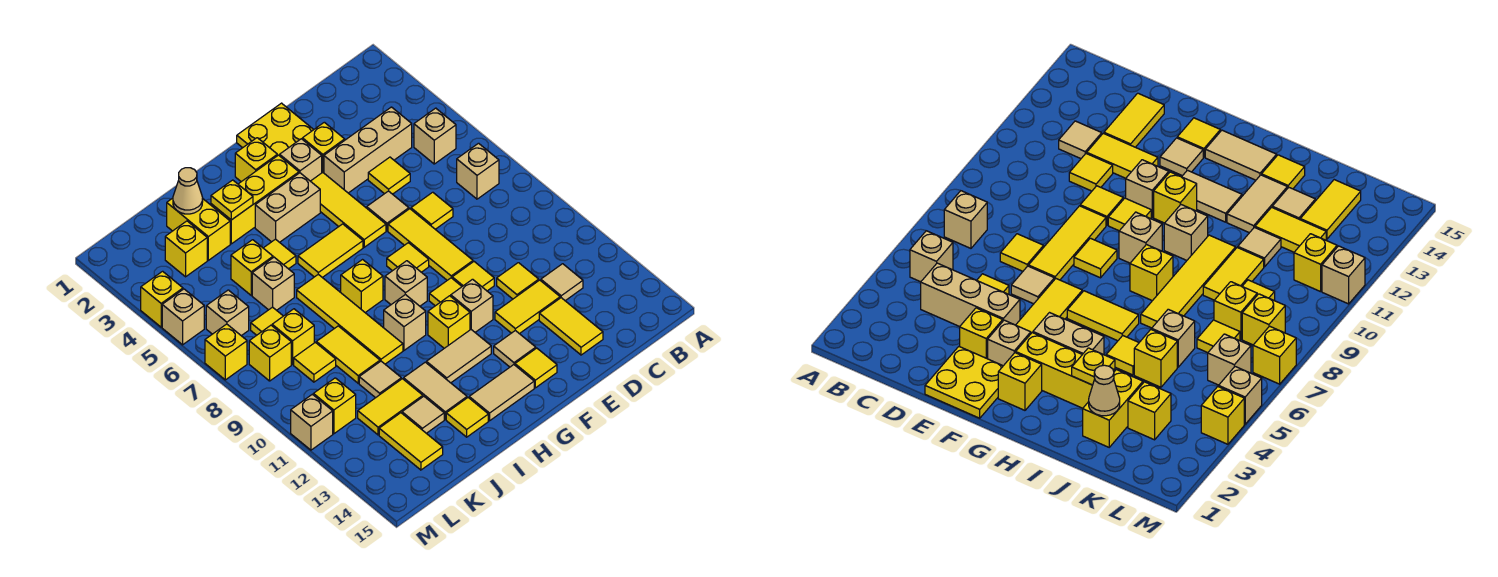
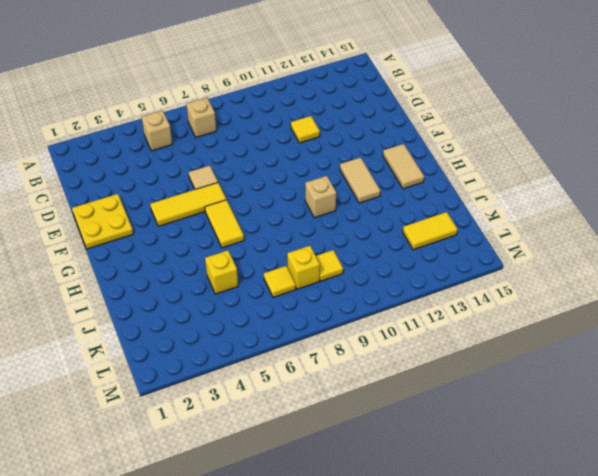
none -> tan 1x3 brick [324,107,412,193]
none -> tan 1x1 tile [541,264,583,301]
none -> yellow 1x1 tile [368,157,410,194]
none -> yellow 1x1 tile [411,192,453,229]

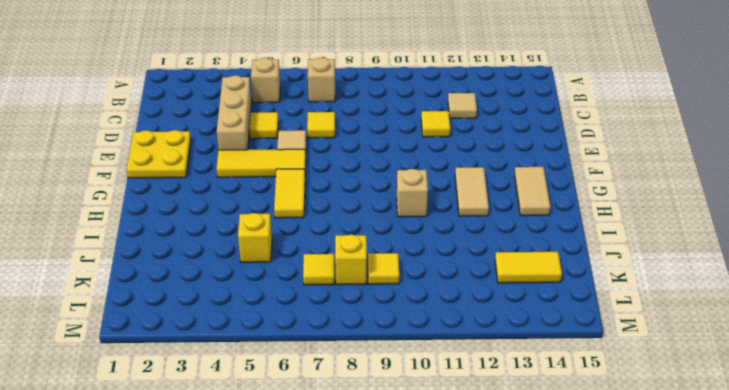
none -> yellow 1x2 tile [495,280,560,334]
none -> yellow 1x2 tile [539,298,603,355]
none -> yellow 1x1 brick [302,122,345,173]
none -> yellow 1x3 tile [388,209,473,280]

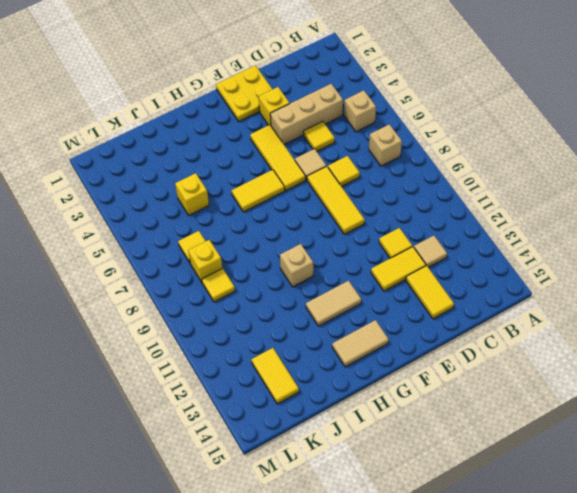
none -> yellow 1x1 tile [452,262,494,291]
none -> tan 1x1 brick [280,139,322,181]
none -> yellow 1x1 tile [387,243,429,272]
none -> yellow 1x1 tile [429,278,462,306]

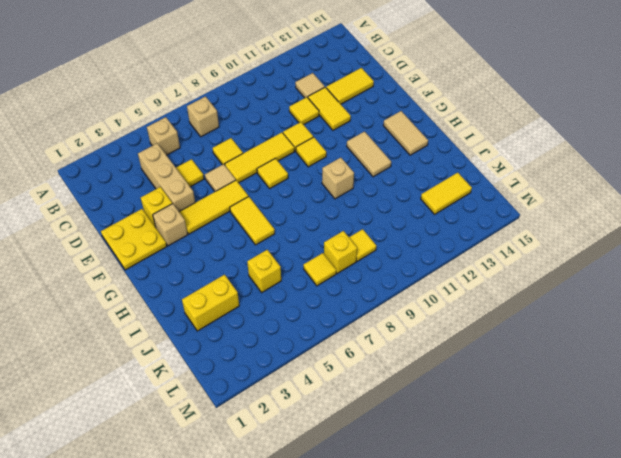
none -> tan 1x1 brick [451,279,493,332]
none -> tan 1x1 tile [494,330,536,367]
none -> yellow 1x1 tile [515,348,557,388]
none -> yellow 1x1 brick [235,138,277,182]

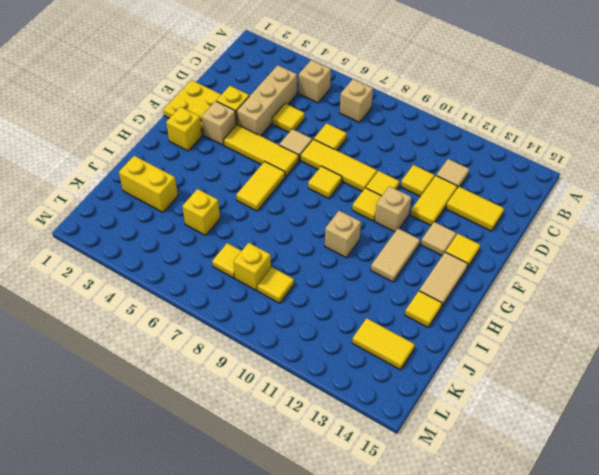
none -> yellow 1x3 brick [211,155,299,244]
none -> tan 1x2 brick [255,173,320,242]
none -> tan 1x1 brick [385,261,427,306]
none -> yellow 1x1 brick [428,296,470,348]

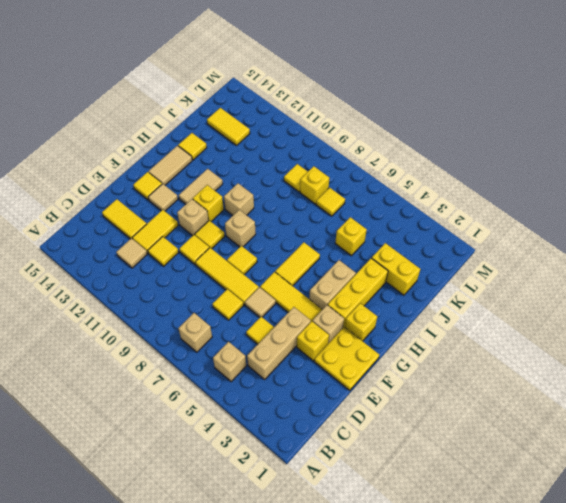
none -> yellow 1x1 brick [341,260,383,312]
none -> yellow 1x1 tile [264,239,296,269]
none -> yellow 1x4 tile [297,274,403,364]
none -> tan 1x2 tile [404,362,467,419]

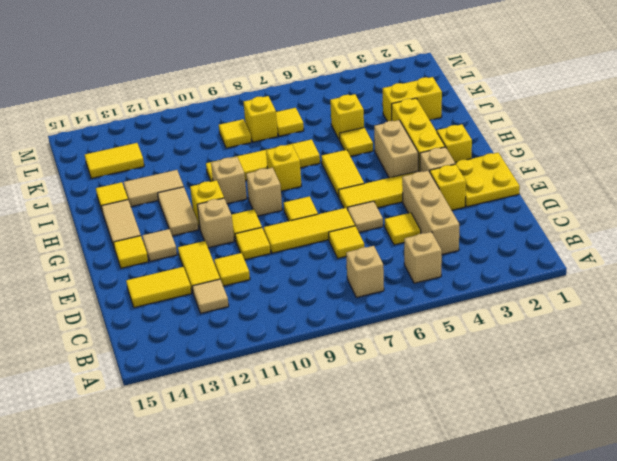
none -> tan 1x1 brick [252,257,294,310]
none -> yellow 1x2 tile [316,326,380,383]
none -> tan 1x1 tile [359,361,401,398]
none -> yellow 1x2 tile [358,379,423,435]

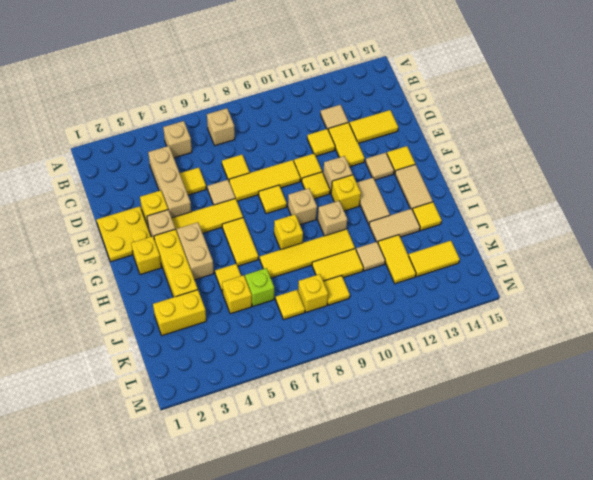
lime 1x1 brick [245,268,274,306] -> tan 1x1 brick [252,257,294,310]
none -> tan 1x1 tile [402,396,444,433]
none -> yellow 1x1 brick [165,221,207,277]
none -> tan 1x1 brick [206,290,249,336]
none -> yellow 1x1 brick [249,325,291,381]

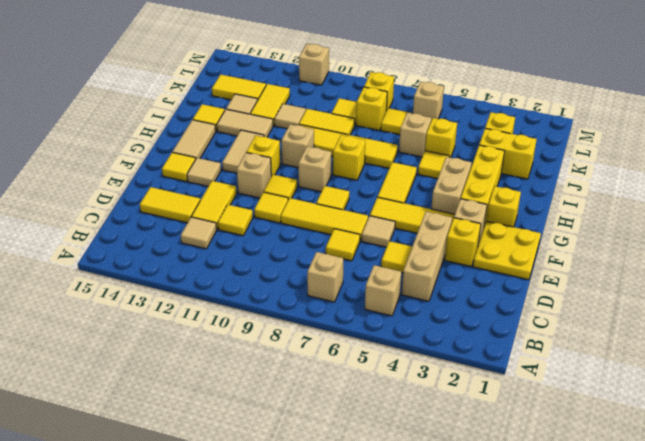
none -> yellow 1x1 brick [313,378,356,434]
none -> yellow 1x1 brick [141,271,183,327]
none -> tan 1x1 brick [162,289,204,345]
none -> yellow 1x1 brick [205,324,247,380]

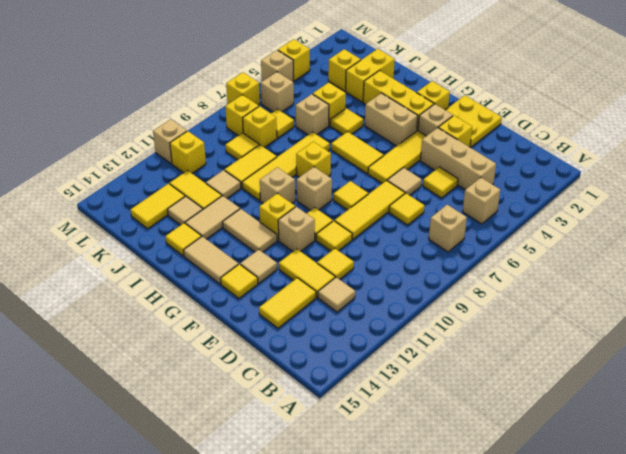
none -> yellow 1x1 plate [211,180,253,220]
none -> tan 1x1 cone [173,168,203,214]

